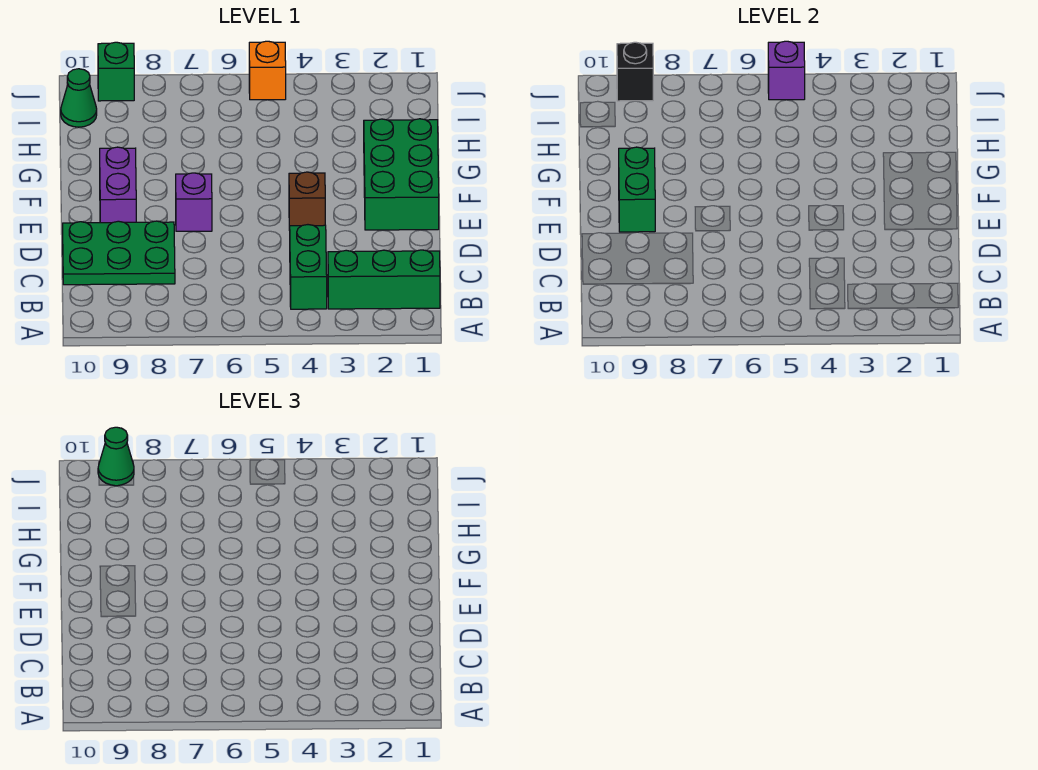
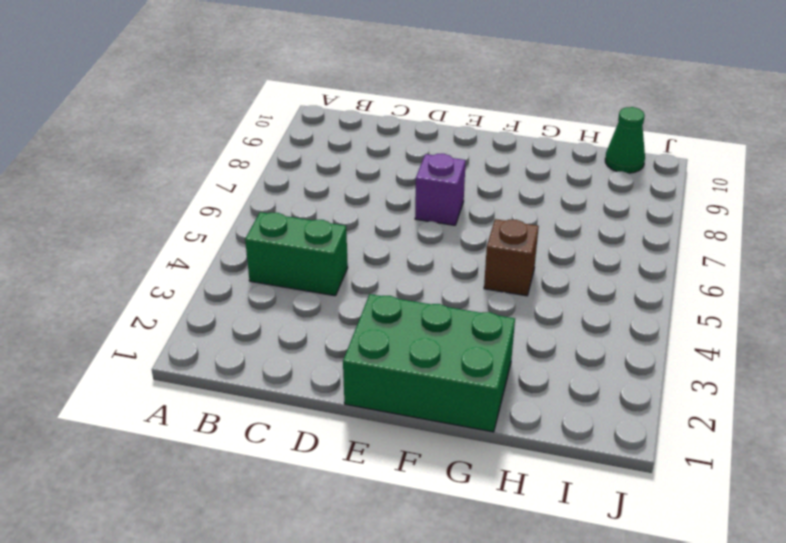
brown 1x1 brick [484,219,539,296] -> brown 1x1 brick moved to [289,172,325,230]
none -> green 1x3 brick [328,250,440,309]
none -> green 2x3 plate [63,221,175,285]
none -> purple 1x2 brick [100,147,136,223]

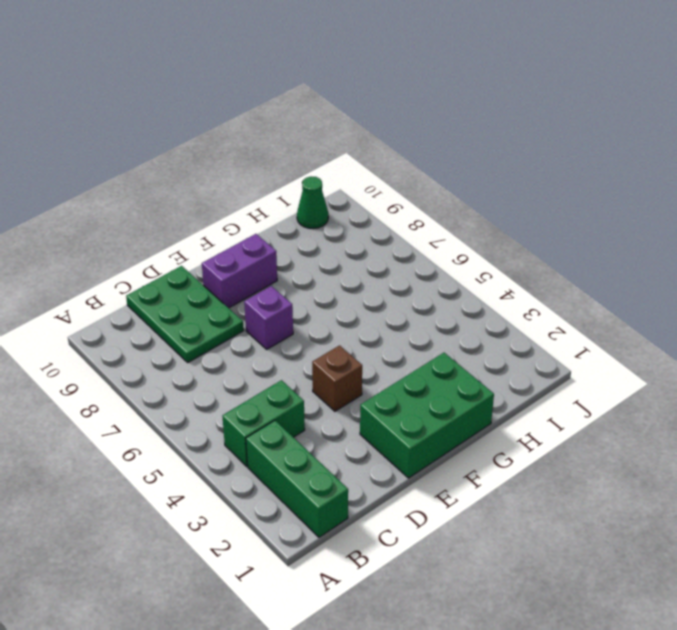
none -> orange 1x1 brick [249,41,286,100]
none -> green 1x1 brick [98,42,134,101]
none -> green 1x2 brick [619,147,655,232]

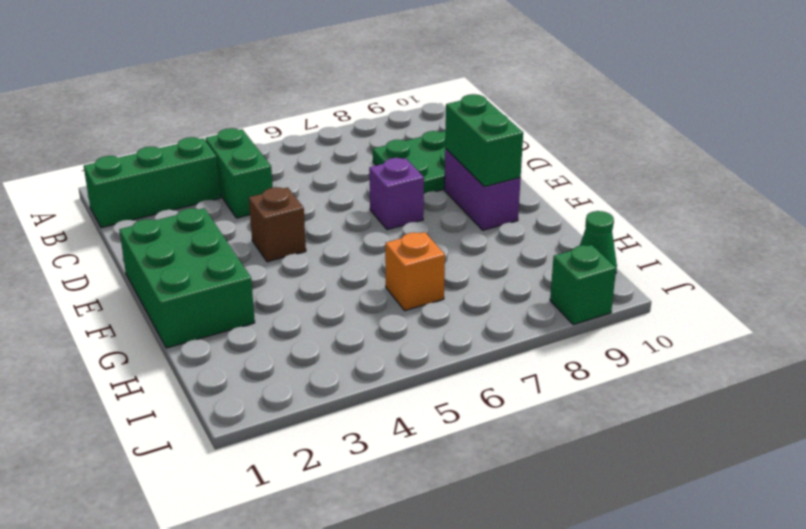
orange 1x1 brick [385,232,445,311] -> orange 1x1 brick moved to [249,41,286,100]
none -> purple 1x1 brick [768,41,805,100]
none -> black 1x1 brick [617,42,653,101]
none -> green 1x1 cone [98,427,134,486]

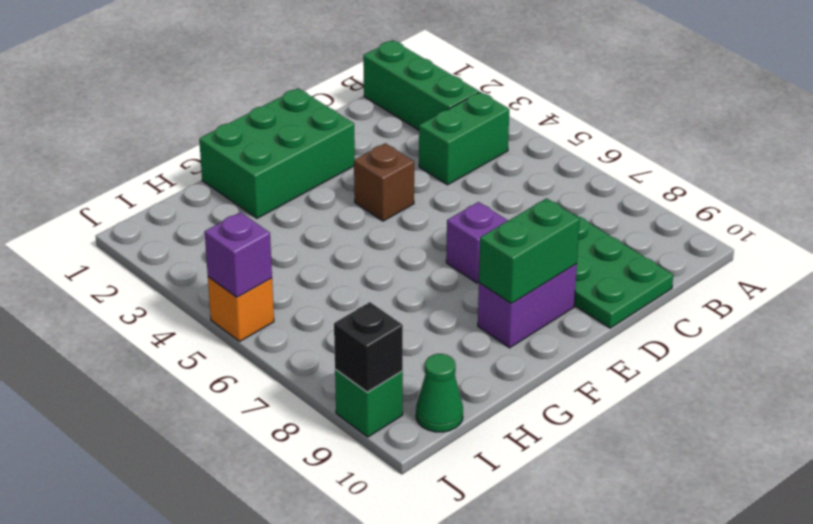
none -> green 1x1 cone [98,427,134,486]

